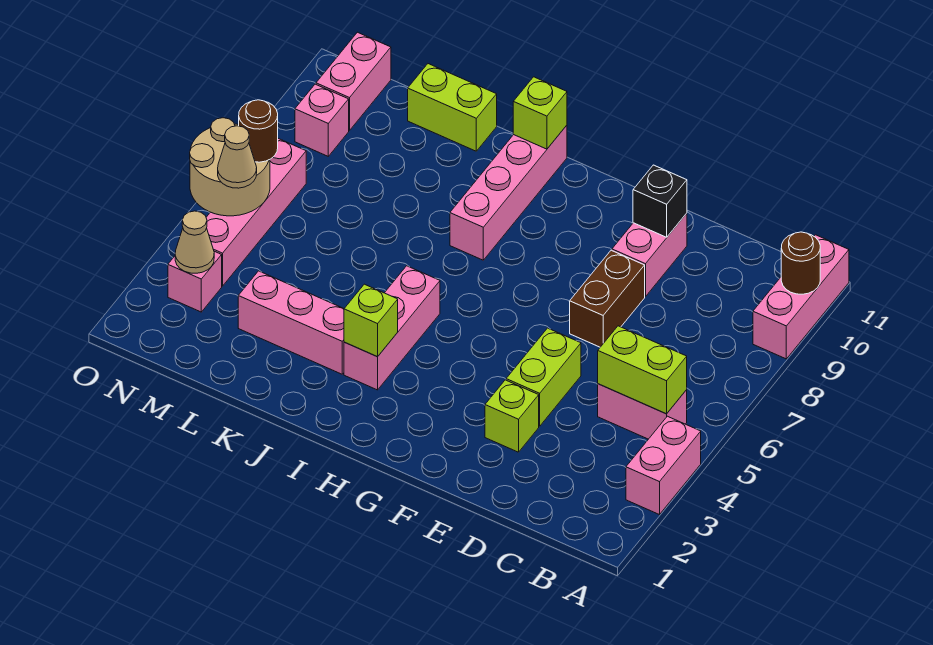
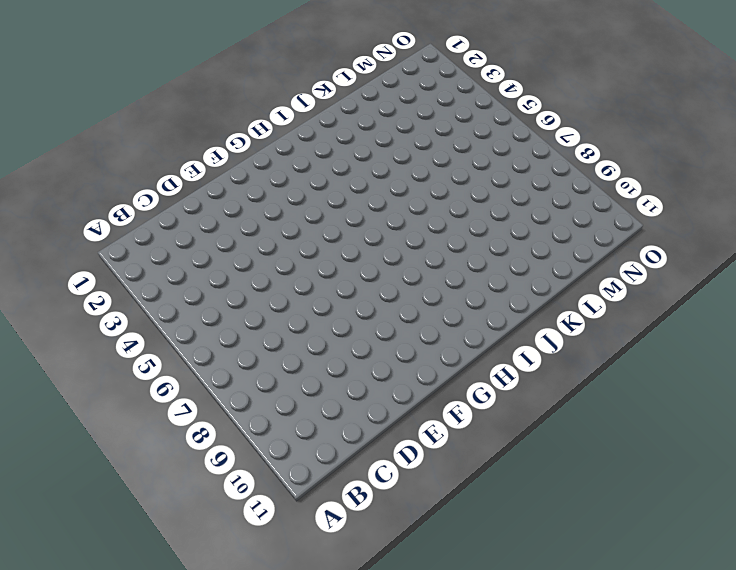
none -> pink 1x2 brick [626,416,701,515]
none -> pink 1x3 brick [753,235,849,359]
none -> pink 1x2 brick [598,384,687,439]

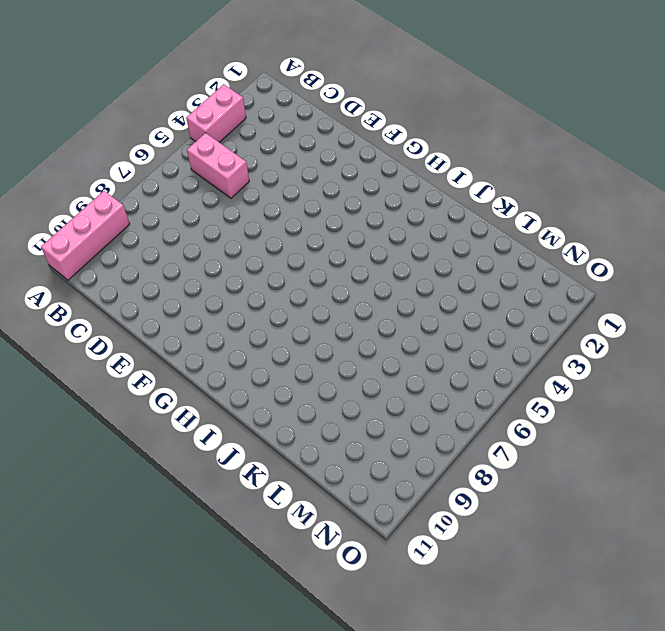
none -> lime 1x1 brick [485,380,539,452]
none -> lime 1x2 brick [506,328,581,426]
none -> brown 1x2 brick [570,250,645,347]

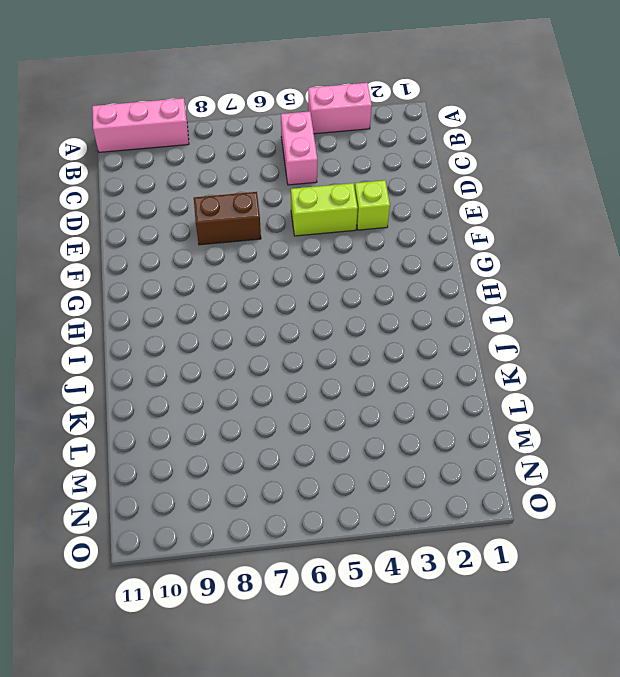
none -> pink 1x2 brick [612,213,687,297]
none -> pink 1x3 brick [344,266,440,390]
none -> pink 1x4 brick [450,125,567,260]

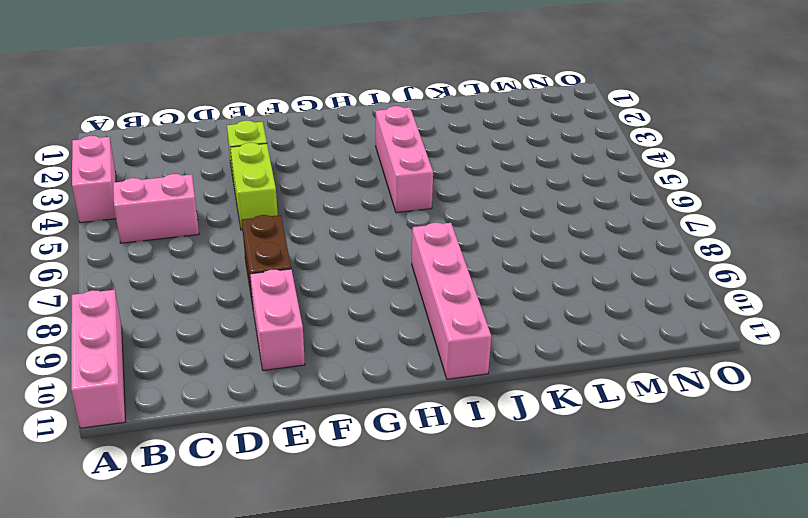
none -> pink 1x3 brick [238,271,344,374]
none -> lime 1x2 brick [408,64,497,151]
none -> pink 1x1 brick [168,251,222,312]

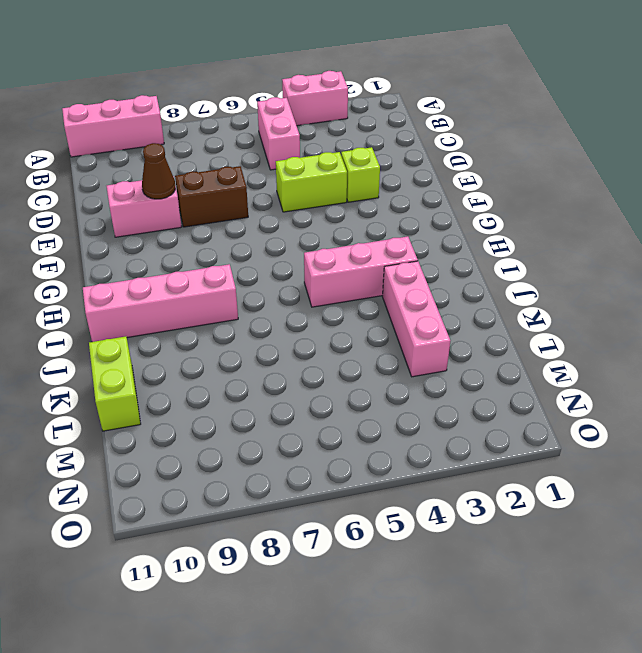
brown 1x1 cone [142,143,175,199] -> none
none -> pink 1x1 brick [168,251,222,312]
none -> pink 1x4 brick [206,139,306,286]
none -> pink 1x1 brick [295,84,349,156]

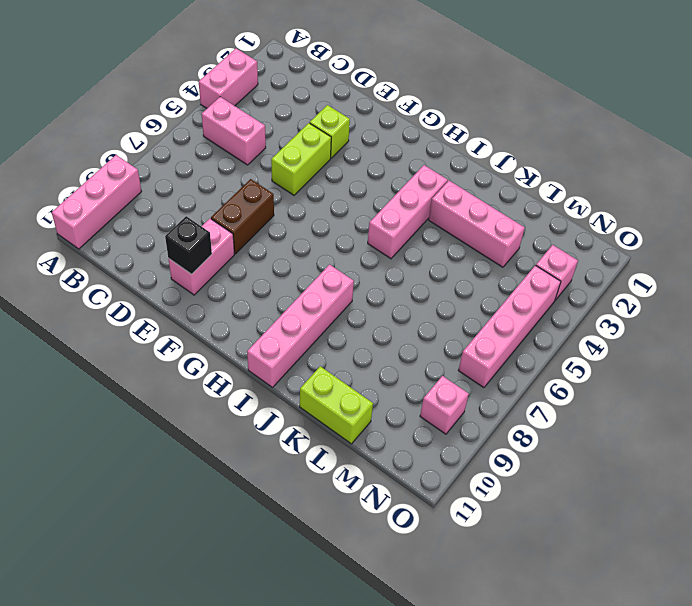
none -> pink 1x2 brick [316,32,391,131]
none -> brown 1x1 round brick [781,232,820,294]
none -> lime 1x2 brick [598,326,687,414]

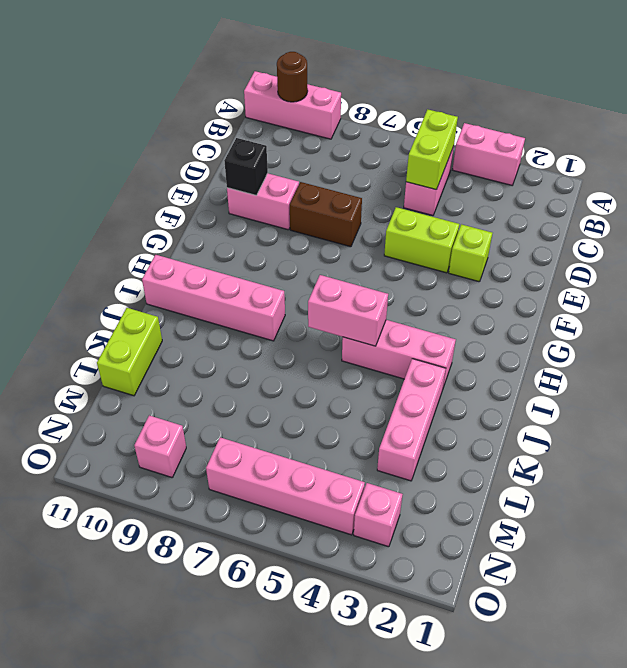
pink 1x2 brick [308,275,388,346] -> pink 1x2 brick moved to [316,32,391,131]
none -> lime 1x1 brick [344,284,398,357]
none -> lime 1x1 brick [513,77,567,149]
none -> tan 1x1 cone [175,211,214,273]

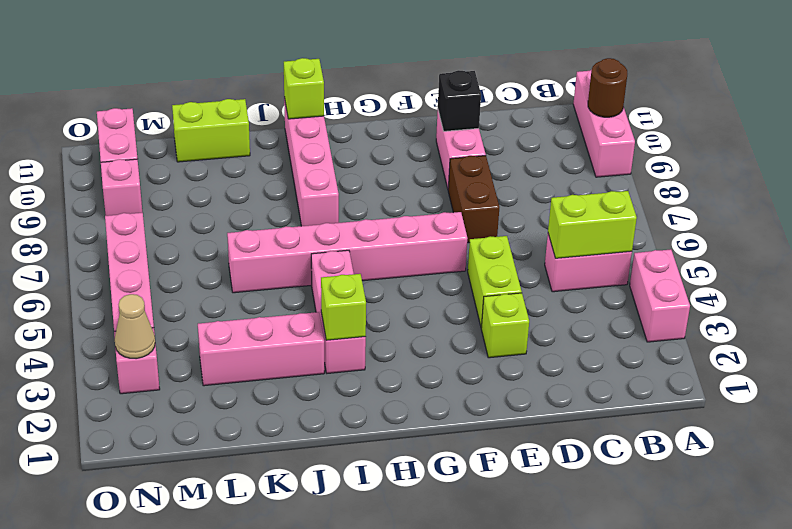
pink 1x6 brick [227,212,468,293] -> none
none -> tan 2x2 round brick [190,118,270,216]
none -> tan 1x1 cone [218,126,257,188]
none -> brown 1x1 round brick [239,100,278,162]

